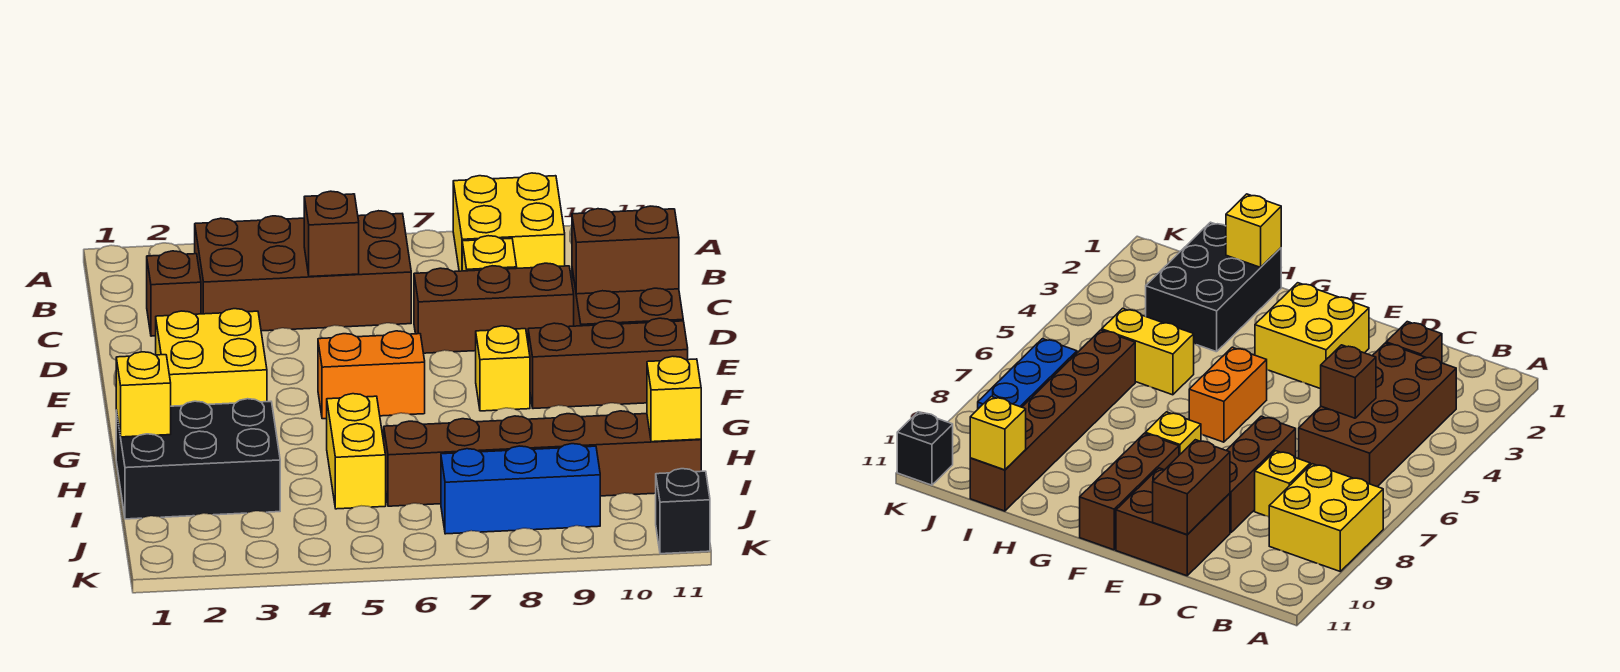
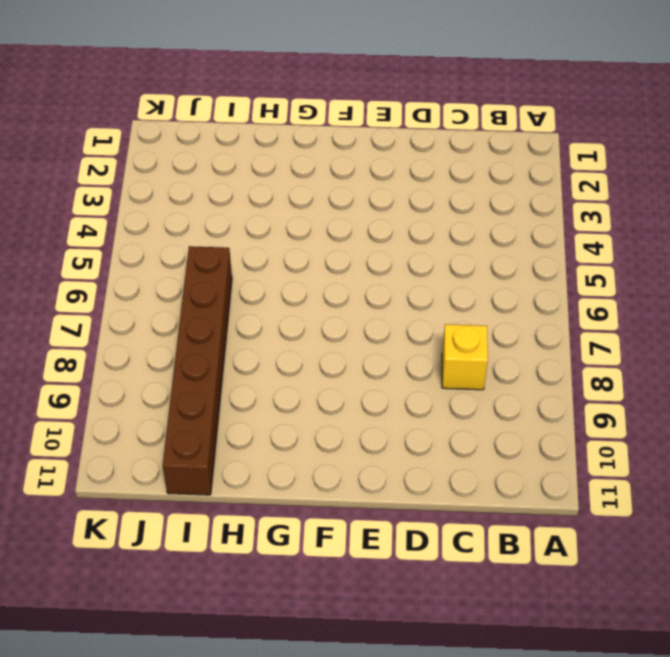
none -> yellow 2x2 brick [453,173,565,271]
none -> brown 2x4 brick [195,211,411,331]
none -> brown 1x1 brick [147,251,201,336]

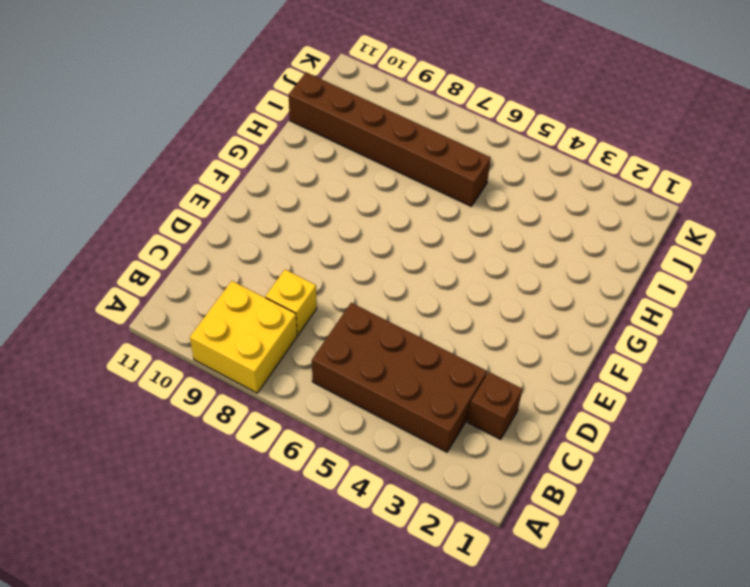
none -> brown 1x3 brick [414,263,574,353]
none -> brown 2x2 brick [572,269,683,326]
none -> yellow 2x2 brick [156,309,267,406]

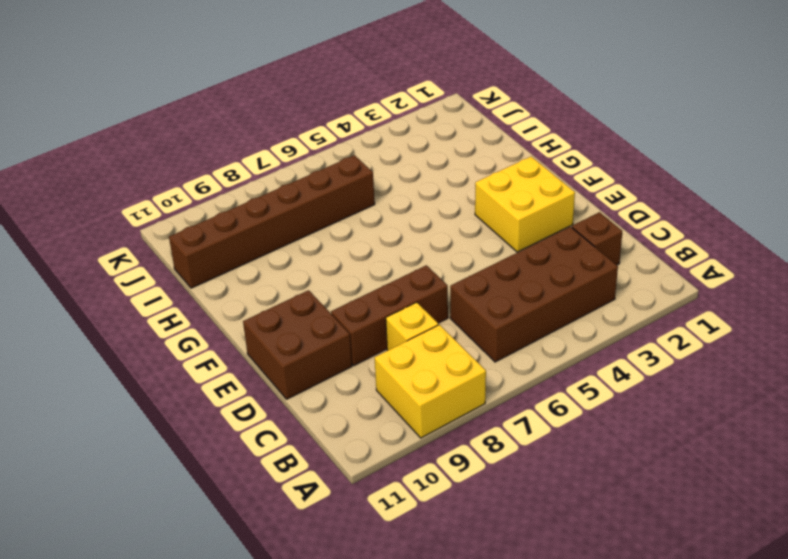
none -> orange 1x2 brick [318,331,425,419]
none -> yellow 1x1 brick [476,326,530,411]
none -> brown 1x3 brick [528,318,688,409]

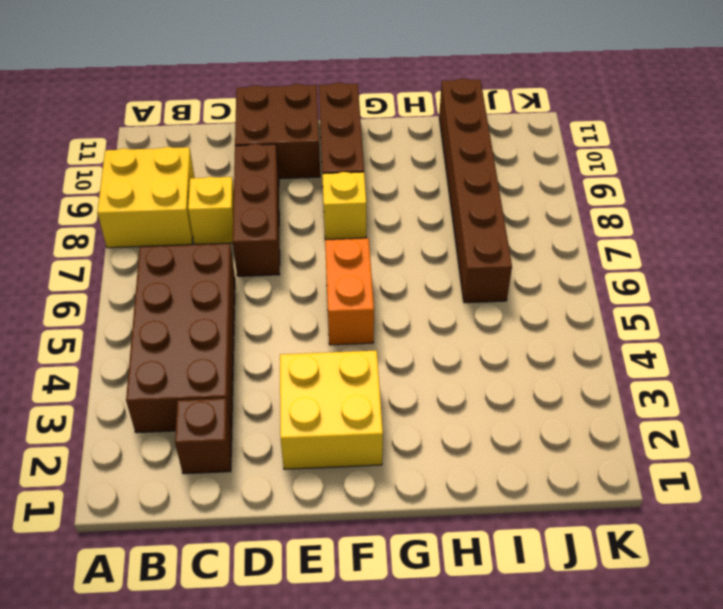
none -> black 2x3 brick [116,399,280,519]
none -> yellow 1x2 brick [327,394,386,509]
none -> blue 1x3 brick [441,444,600,534]

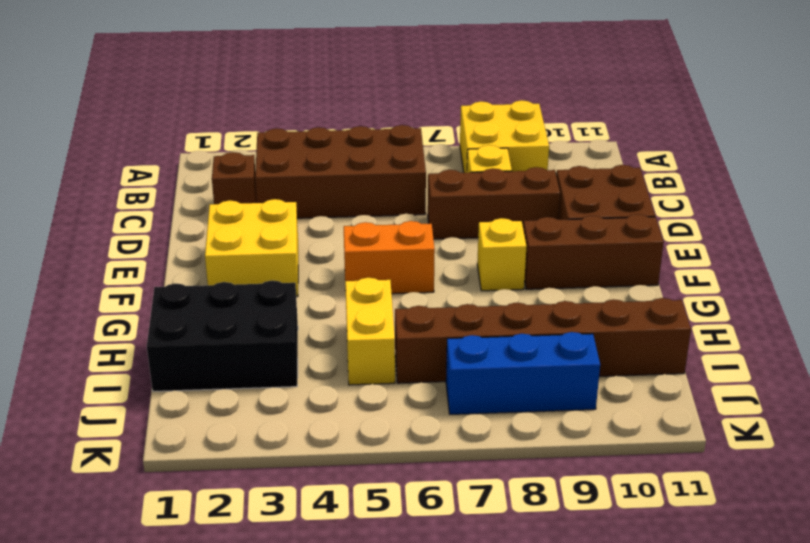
none -> black 1x1 brick [656,469,710,554]
none -> brown 1x1 brick [304,191,359,277]
none -> brown 1x2 brick [572,206,679,294]

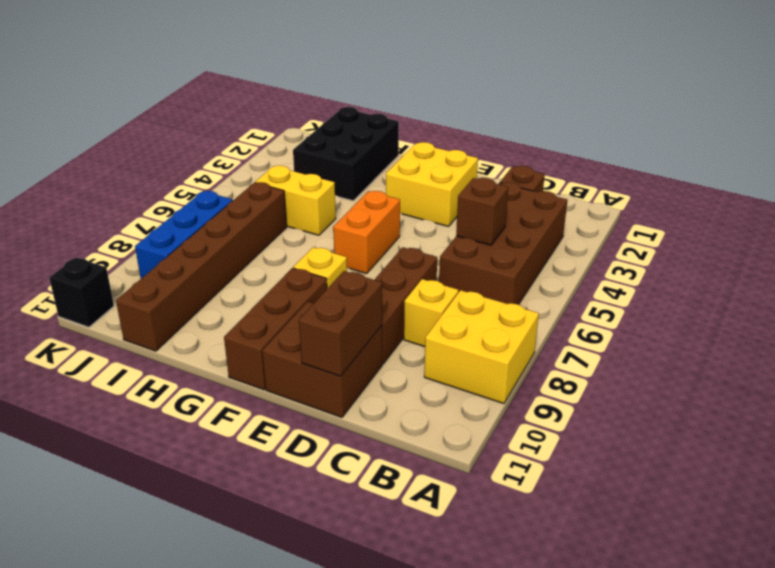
none -> yellow 1x1 brick [116,352,171,437]
none -> yellow 1x1 brick [647,356,701,442]

